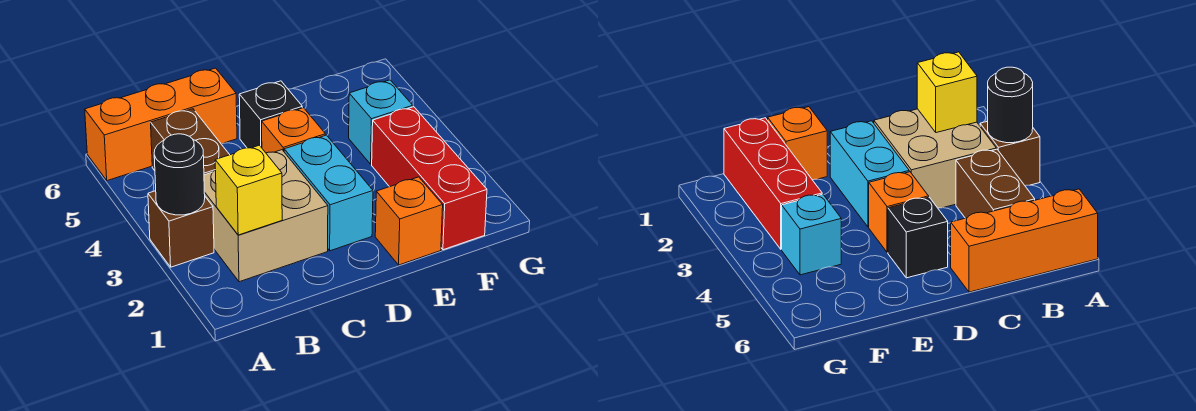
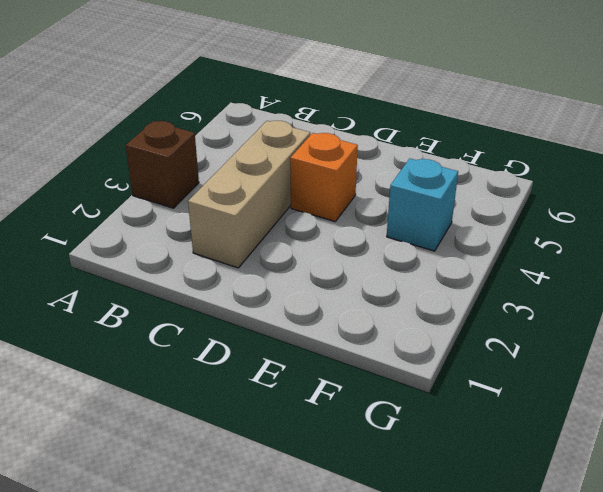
tan 1x3 brick [188,121,310,268] -> tan 2x2 brick [204,150,328,282]
none -> orange 1x3 brick [85,68,237,181]
none -> brown 1x2 brick [151,109,230,175]
none -> cyan 1x2 brick [284,135,373,251]

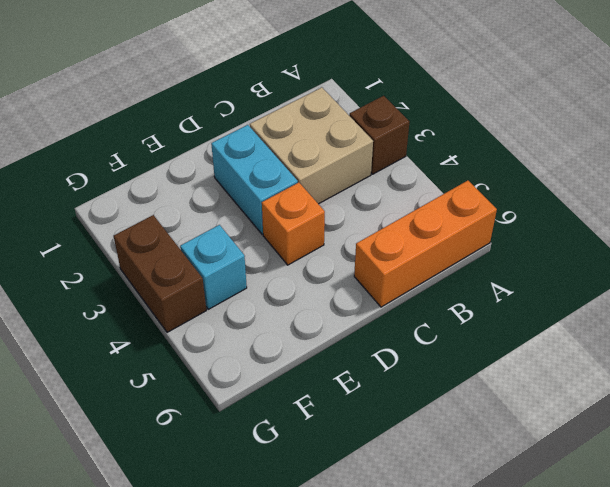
brown 1x2 brick [114,215,206,332] -> brown 1x2 brick moved to [151,109,230,175]
none -> black 1x1 brick [239,81,302,148]
none -> orange 1x1 brick [375,177,443,265]
none -> red 1x3 brick [372,107,487,250]

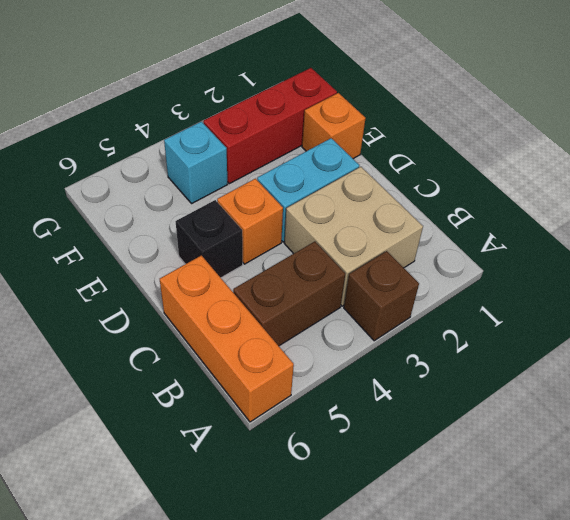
none -> black 1x1 round brick [154,134,205,215]
none -> yellow 1x1 brick [215,145,282,235]

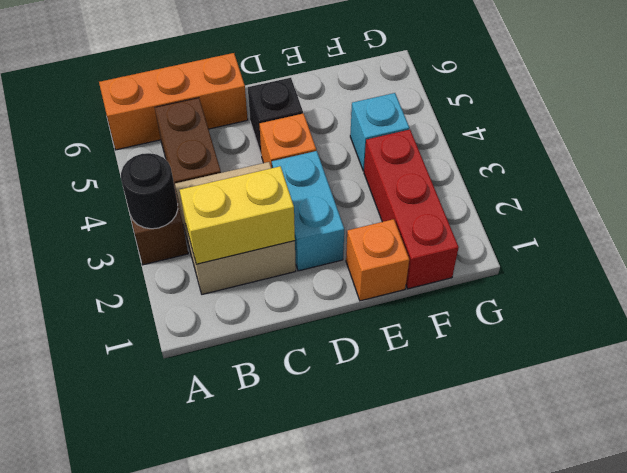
yellow 1x2 brick [180,166,295,264] -> yellow 1x1 brick [215,145,282,235]

